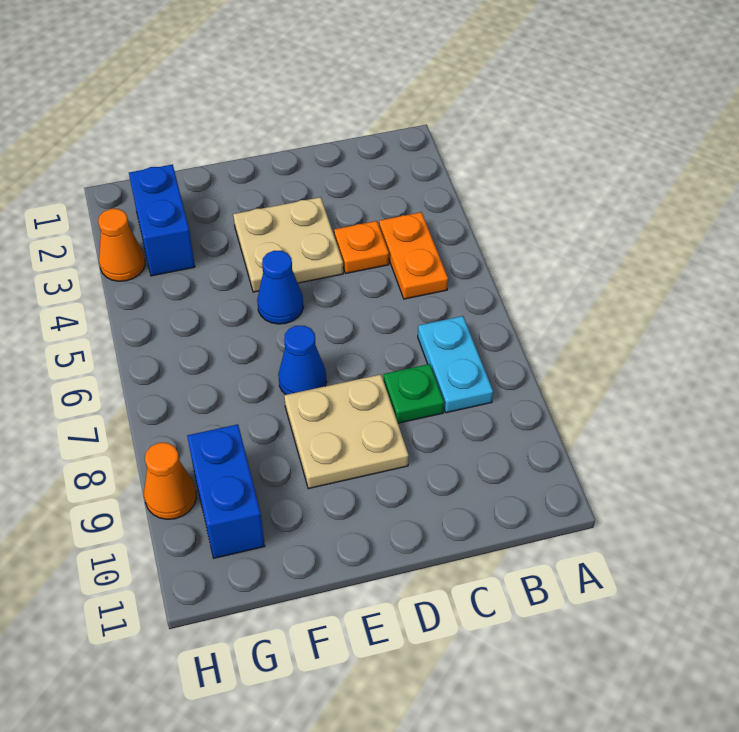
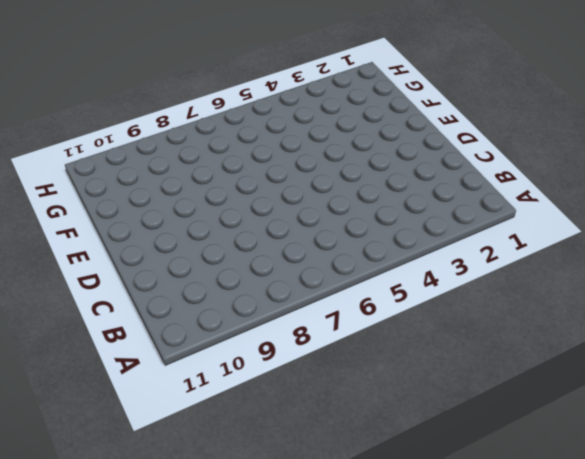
none -> orange 1x2 plate [379,212,448,299]
none -> cyan 1x2 plate [418,316,493,413]
none -> orange 1x1 plate [334,221,389,273]

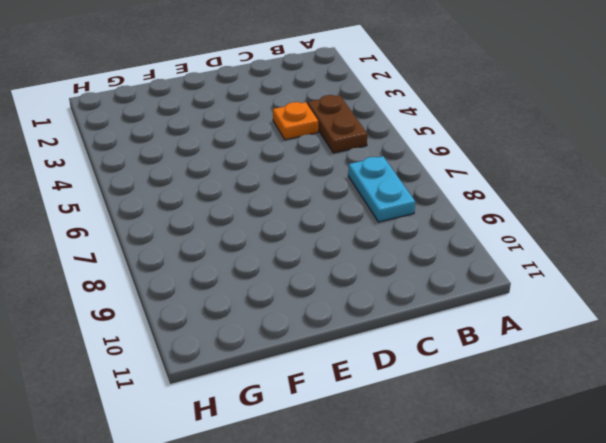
brown 1x2 plate [308,95,367,153] -> orange 1x2 plate [379,212,448,299]
none -> green 1x1 plate [383,364,444,423]
none -> tan 2x2 plate [233,197,343,292]
none -> tan 2x2 plate [284,375,409,489]

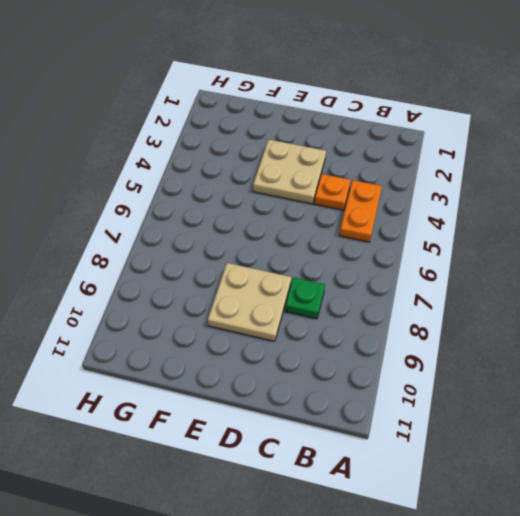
none -> cyan 1x2 plate [418,316,493,413]
none -> blue 1x1 cone [257,251,303,324]
none -> blue 1x1 cone [278,326,327,395]

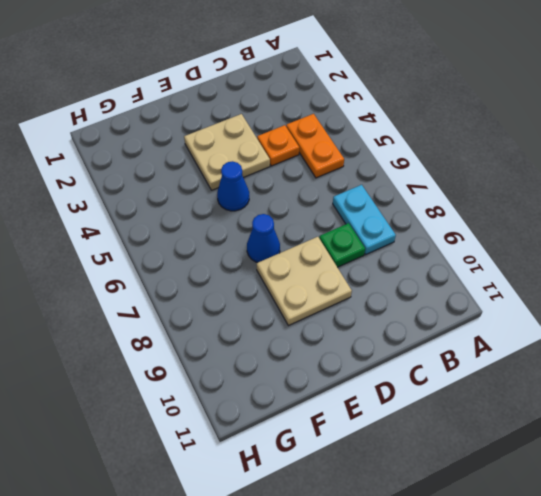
none -> blue 1x2 brick [129,164,195,276]
none -> blue 1x2 brick [187,424,265,558]
none -> orange 1x1 cone [98,209,145,281]

